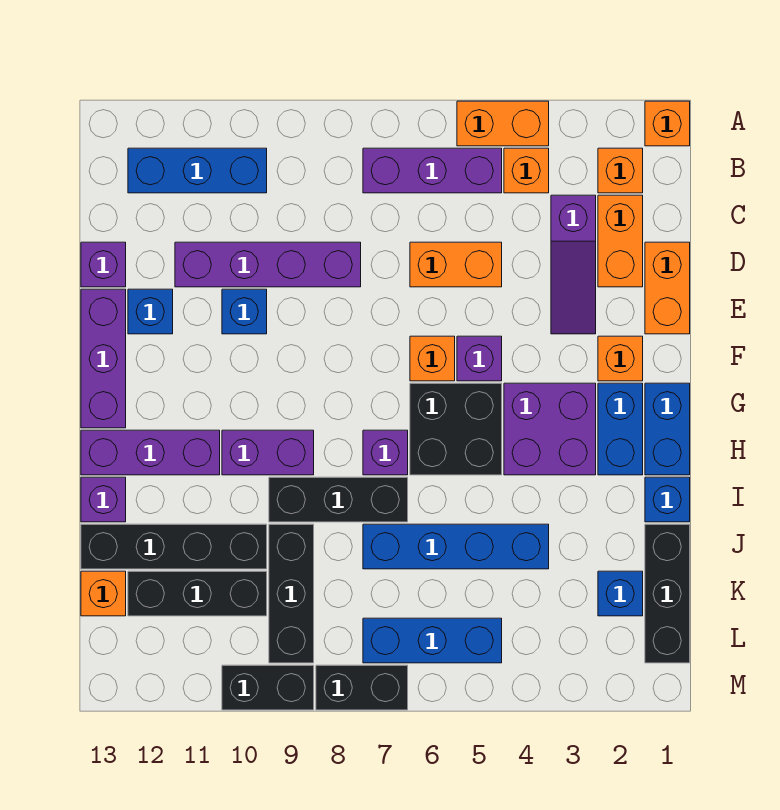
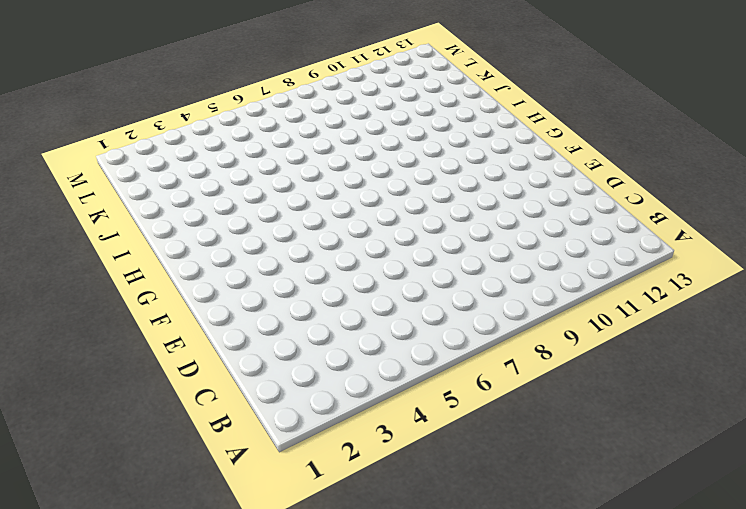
none -> orange 1x1 brick [645,101,690,146]
none -> orange 1x2 brick [457,101,549,146]
none -> orange 1x1 brick [598,148,643,193]
none -> orange 1x1 brick [504,148,549,193]

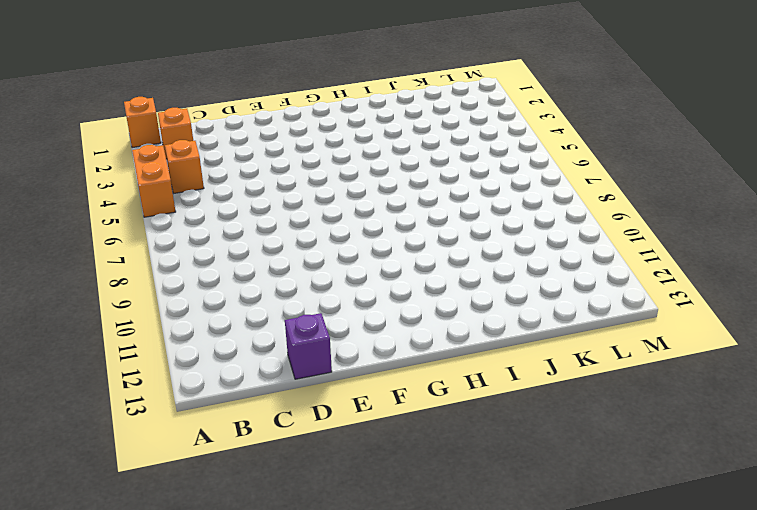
none -> purple 1x3 brick [363,148,502,193]
none -> blue 1x3 brick [128,148,267,193]
none -> orange 1x2 brick [598,195,643,287]
none -> purple 1x3 slope [551,195,596,334]

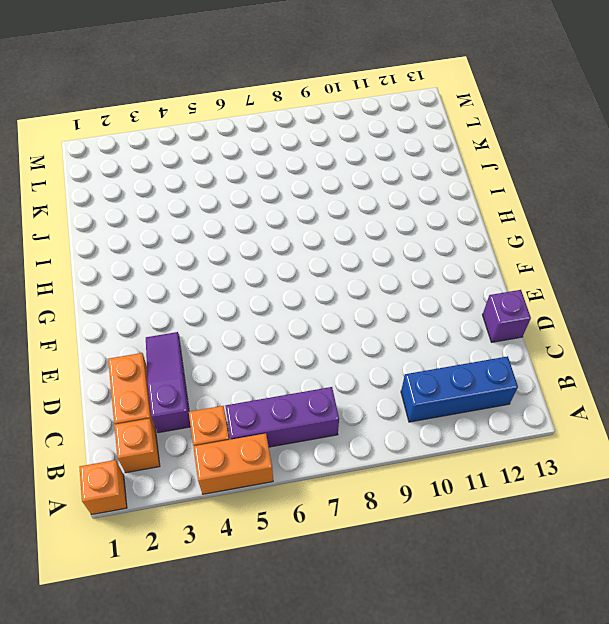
none -> orange 1x2 brick [645,242,690,334]
none -> orange 1x2 brick [410,242,502,287]
none -> purple 1x4 brick [175,242,361,287]
none -> blue 1x1 brick [222,289,267,334]

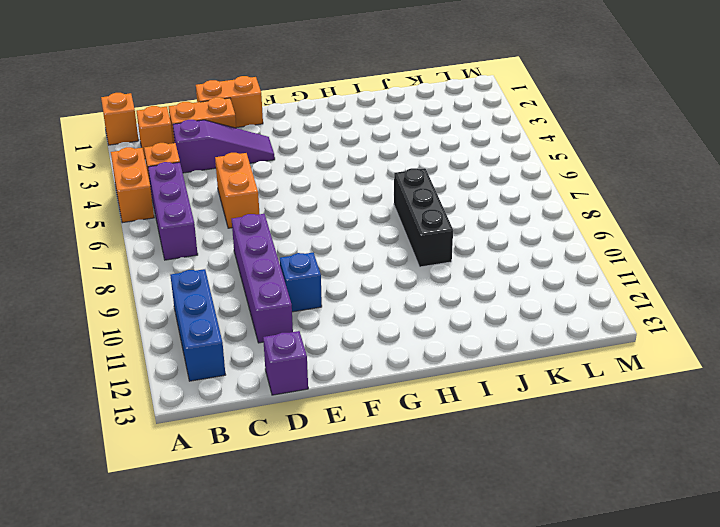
none -> blue 1x1 brick [128,289,173,334]
none -> purple 1x3 brick [81,289,126,428]
none -> orange 1x1 brick [598,336,643,381]
none -> purple 1x1 brick [457,336,502,381]

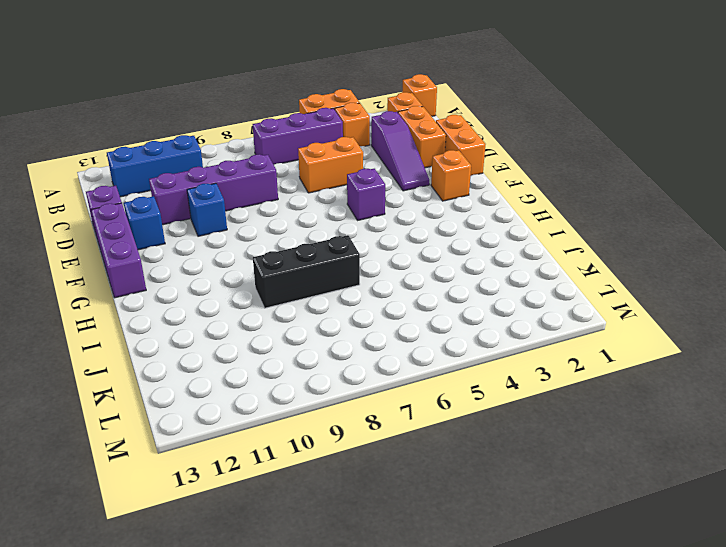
none -> orange 1x1 brick [410,336,455,381]
none -> blue 1x2 brick [645,383,690,475]
none -> blue 1x2 brick [598,383,643,475]
none -> purple 2x2 brick [504,383,596,475]

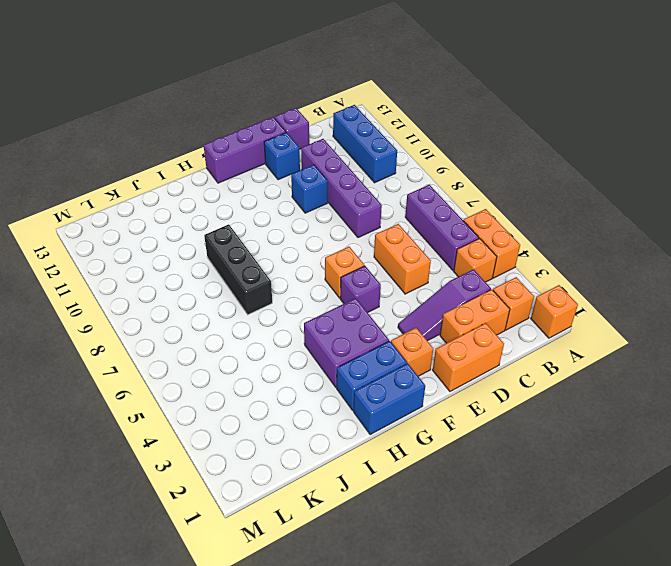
none -> black 2x2 brick [410,383,502,475]
none -> purple 1x1 brick [363,430,408,475]
none -> purple 1x2 brick [222,430,314,475]
none -> purple 1x3 brick [81,430,220,475]

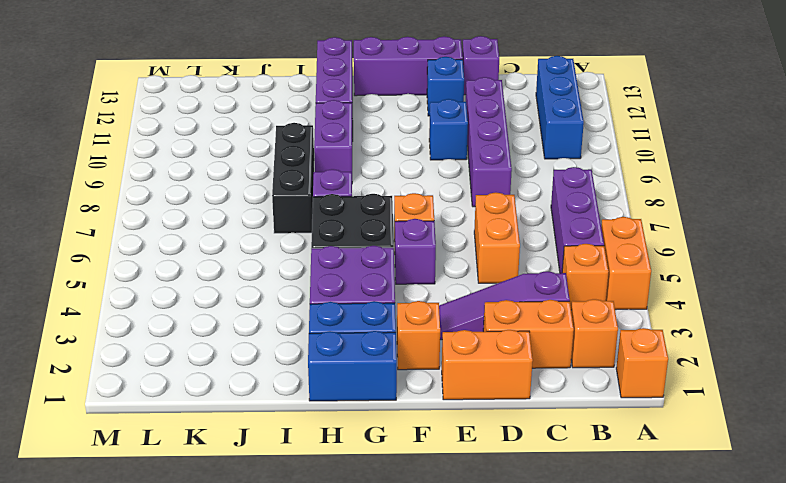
none -> blue 1x1 brick [645,477,690,522]
none -> purple 1x1 brick [81,477,126,522]
none -> black 1x3 brick [645,524,690,663]
none -> blue 1x4 brick [363,524,549,569]

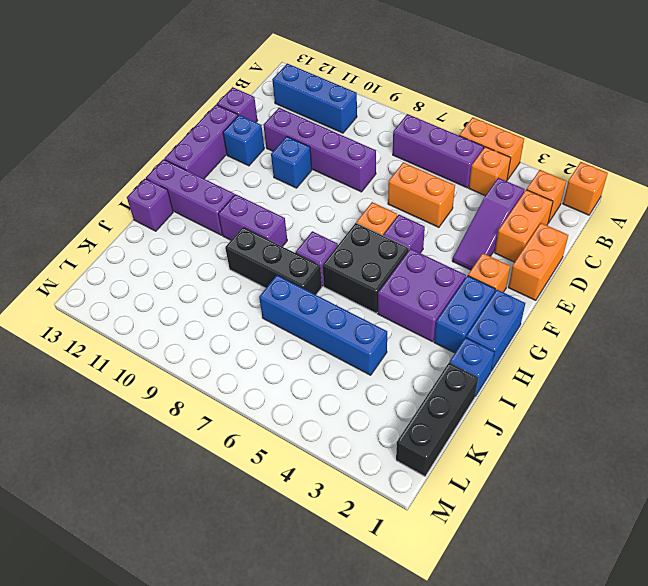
none -> black 1x3 brick [269,524,314,663]
none -> black 1x4 brick [81,524,267,569]
none -> blue 1x1 brick [598,571,643,616]
none -> black 1x3 brick [128,571,267,616]

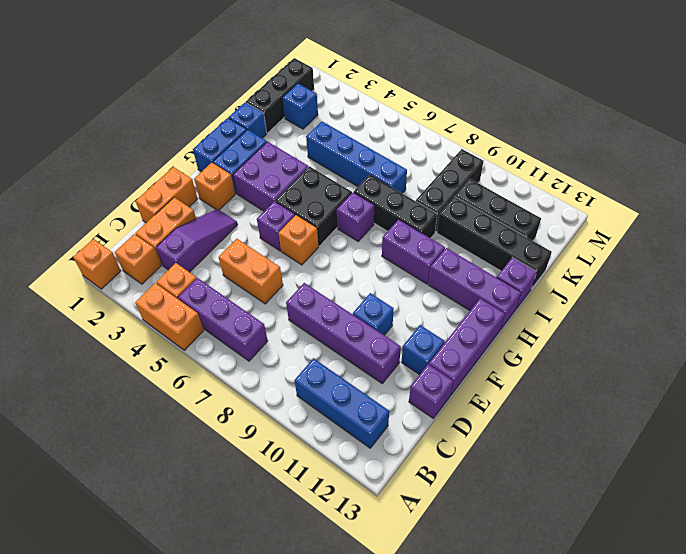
none -> orange 1x1 brick [81,571,126,616]
none -> blue 1x3 brick [363,618,502,663]
none -> black 1x2 brick [316,665,408,710]
none -> black 1x2 brick [222,665,314,710]

